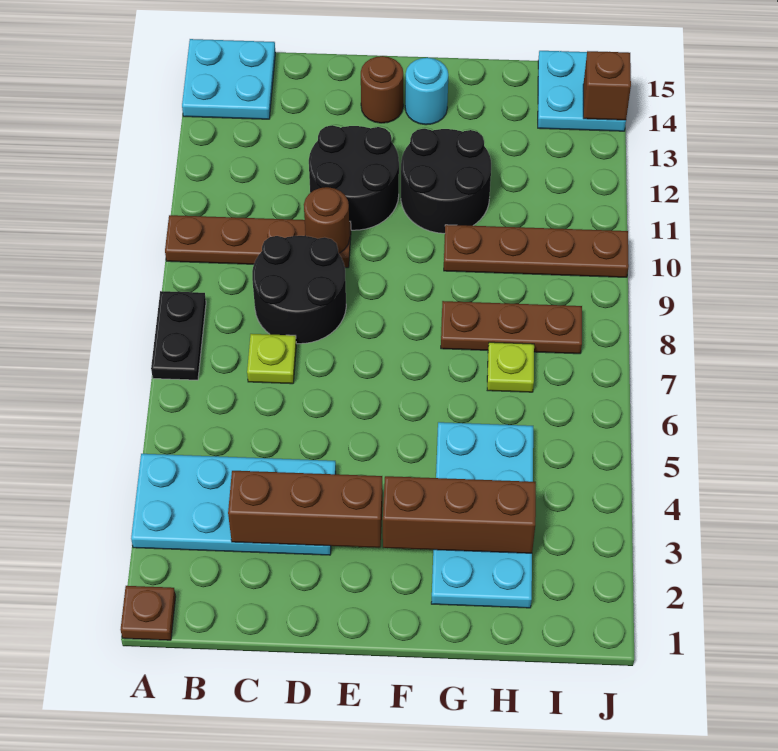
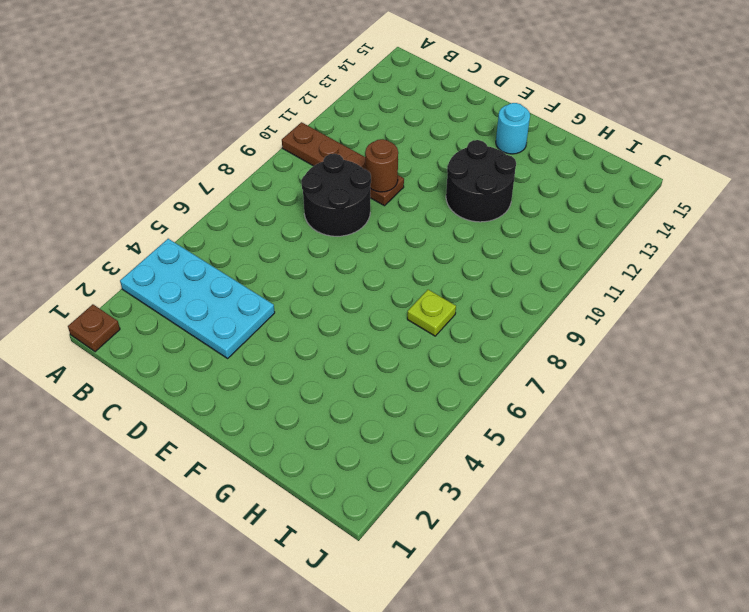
none -> black 1x2 plate [151,291,206,380]
none -> cyan 2x2 plate [182,39,275,119]
none -> lime 1x1 plate [247,334,296,384]

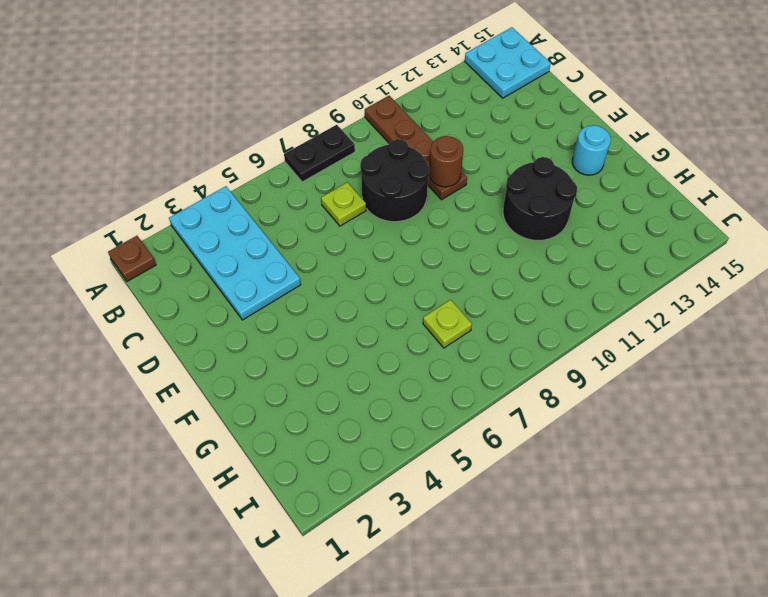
none -> black 2x2 round brick [309,125,399,230]
none -> brown 1x1 round brick [361,56,403,123]
none -> cyan 2x4 plate [431,422,533,608]

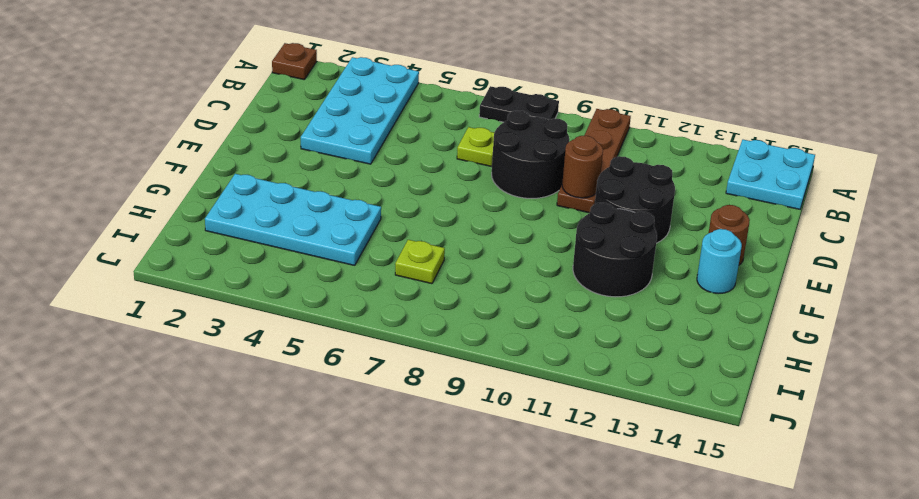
none -> brown 1x3 plate [441,301,582,354]
none -> brown 1x4 plate [444,225,629,277]
none -> cyan 2x2 plate [538,51,626,131]

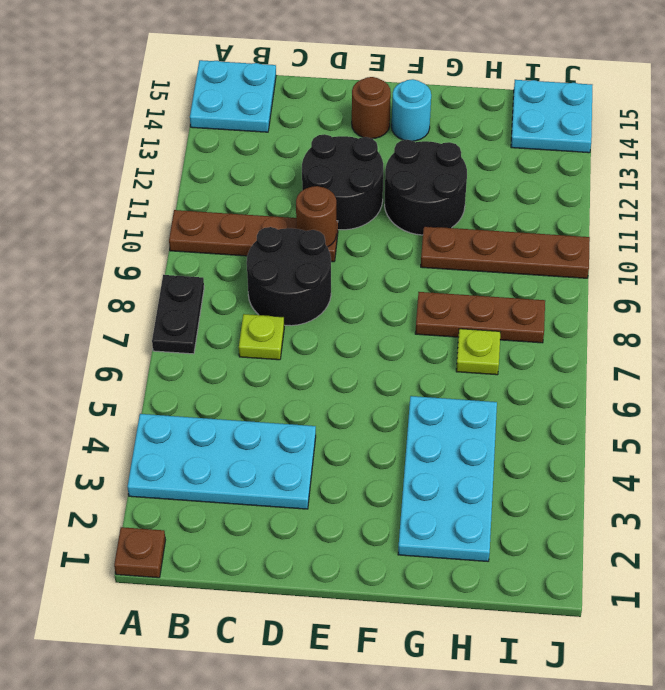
none -> brown 1x3 brick [228,471,383,548]
none -> brown 1x3 brick [383,476,536,553]
none -> brown 1x1 brick [583,51,631,120]

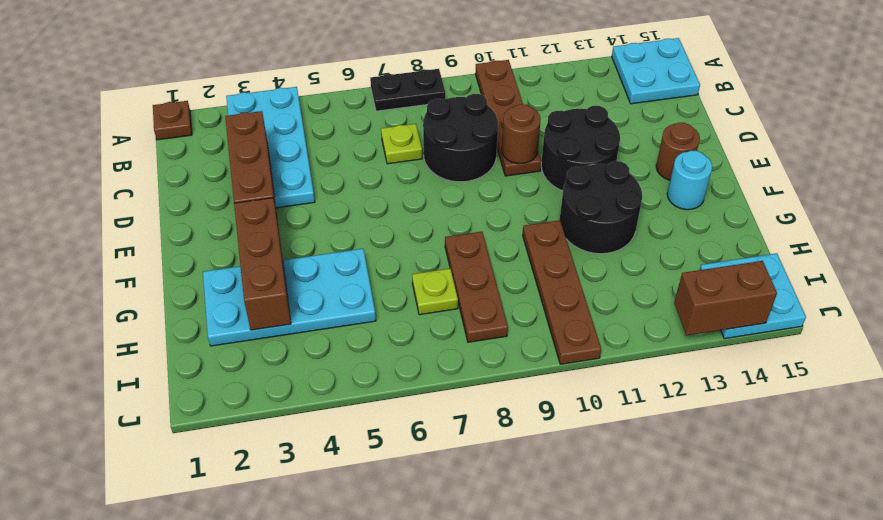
brown 1x2 brick [674,261,777,335] -> brown 1x1 brick [583,51,631,120]

